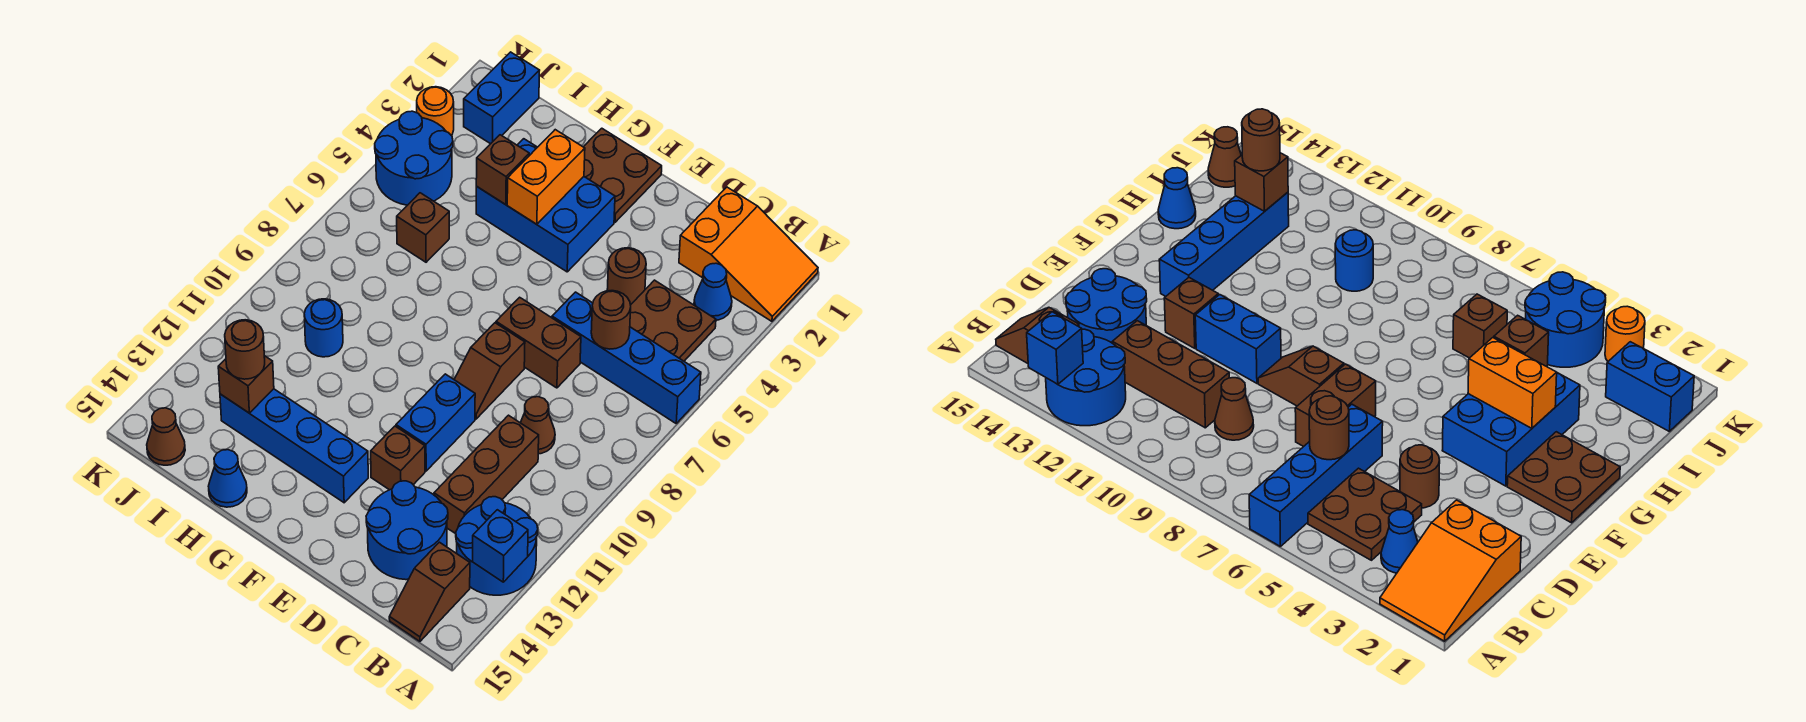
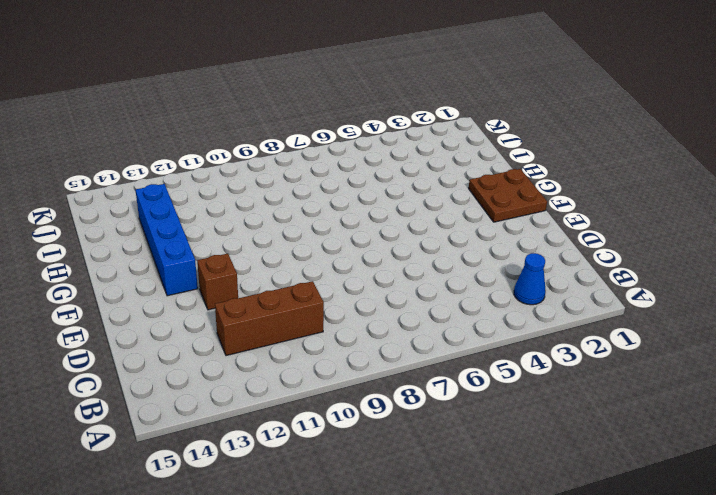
none -> orange 2x3 slope [679,187,818,321]
none -> blue 1x4 brick [552,292,701,423]
none -> blue 2x2 round brick [456,497,538,595]
none -> brown 2x2 plate [630,280,716,361]

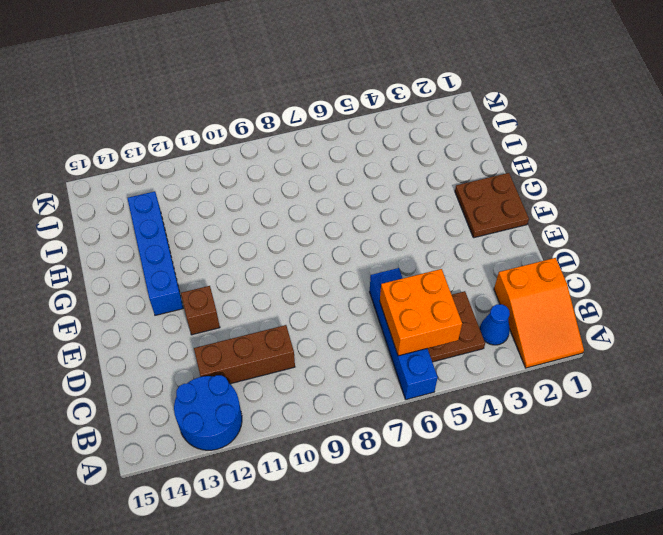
orange 2x2 brick [380,269,462,356] -> brown 1x1 round brick [591,291,631,349]
none -> brown 1x2 slope [389,542,470,641]
none -> brown 1x1 cone [521,397,555,454]
none -> blue 2x2 round brick [366,481,448,580]
none -> brown 1x1 round brick [607,248,646,305]

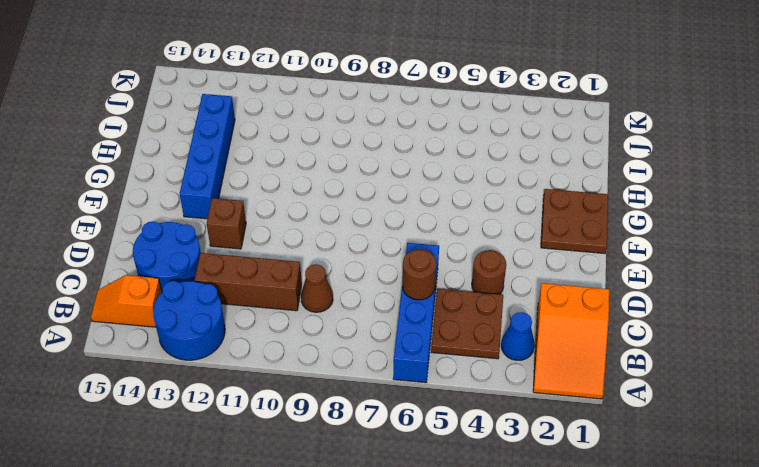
orange 1x2 slope [91,275,162,327] -> brown 1x2 slope [389,542,470,641]
none -> brown 1x2 brick [496,297,581,388]
none -> brown 1x2 slope [454,323,525,419]
none -> blue 1x2 brick [396,374,475,471]
none -> blue 2x3 brick [476,139,615,272]

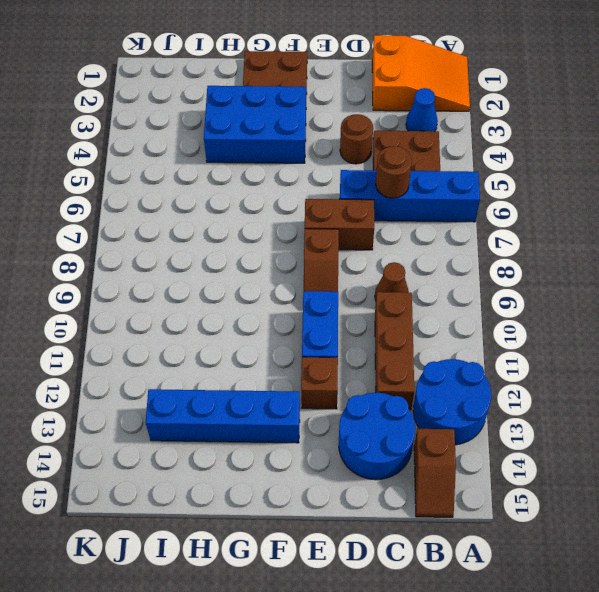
none -> blue 1x1 cone [208,450,247,507]
none -> brown 1x1 brick [397,193,449,262]
none -> blue 1x1 round brick [304,299,343,357]
none -> blue 1x2 brick [464,52,540,144]

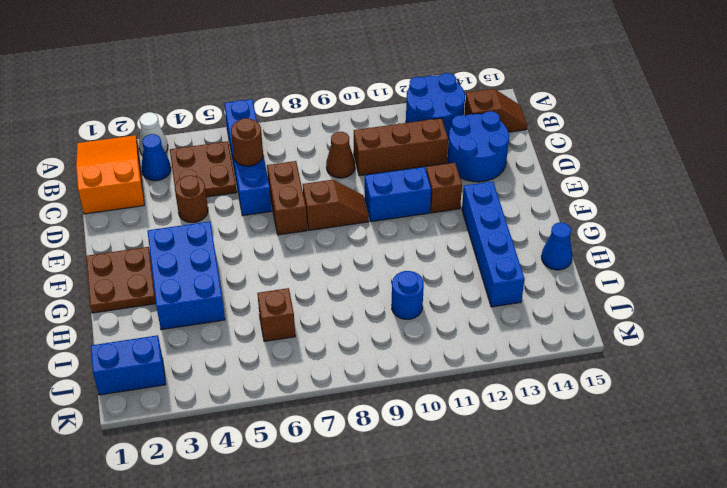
white 1x1 cone [139,112,168,155] -> none
none -> blue 2x2 round brick [375,111,453,205]
none -> brown 1x1 cone [147,408,185,465]
none -> orange 1x1 round brick [417,87,454,136]
none -> blue 1x1 brick [473,510,528,582]

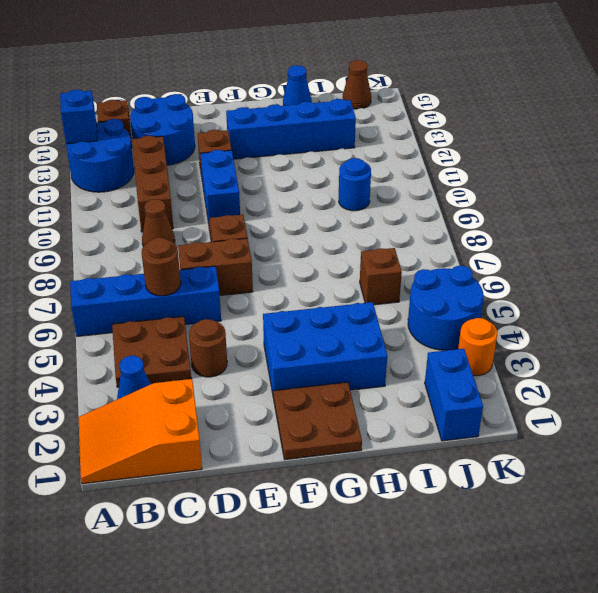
none -> orange 1x2 brick [507,130,585,224]
none -> brown 1x1 brick [476,135,529,205]
none -> brown 1x1 brick [218,356,274,413]
none -> brown 1x1 round brick [225,320,265,379]

